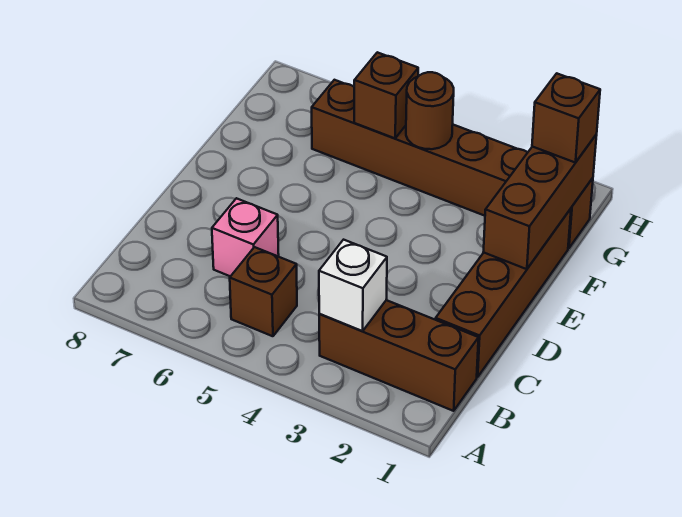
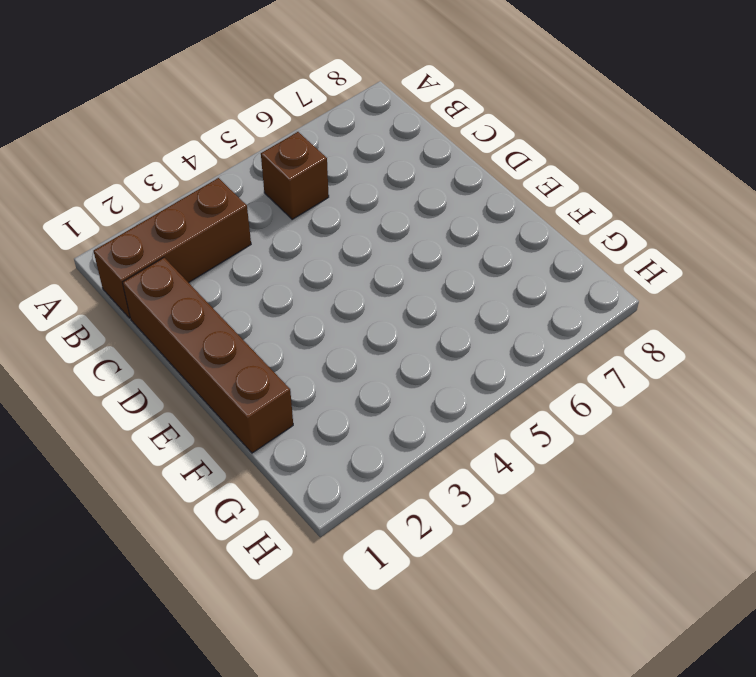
none -> pink 1x1 brick [212,198,279,276]
none -> brown 1x6 brick [312,80,593,248]

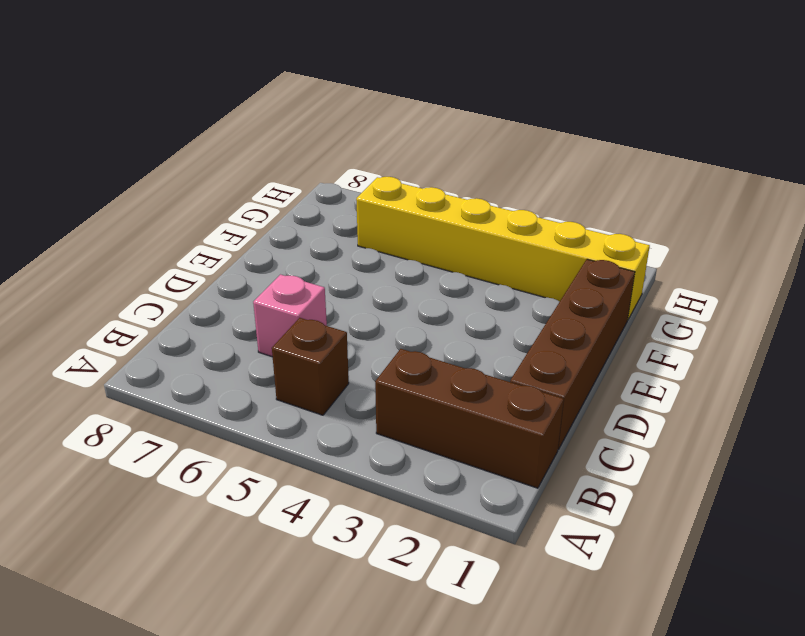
yellow 1x6 brick [356,177,650,319] -> brown 1x6 brick [312,80,593,248]
none -> white 1x1 brick [319,240,387,331]
none -> brown 1x3 brick [484,134,597,269]

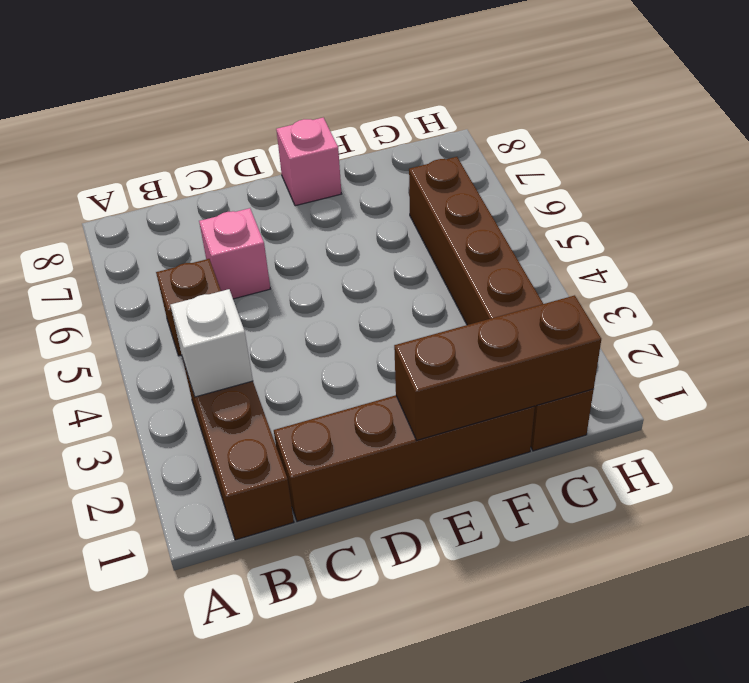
pink 1x1 brick [276,118,341,206] -> none
none -> brown 1x1 round brick [406,72,454,149]
none -> brown 1x1 brick [354,52,418,138]

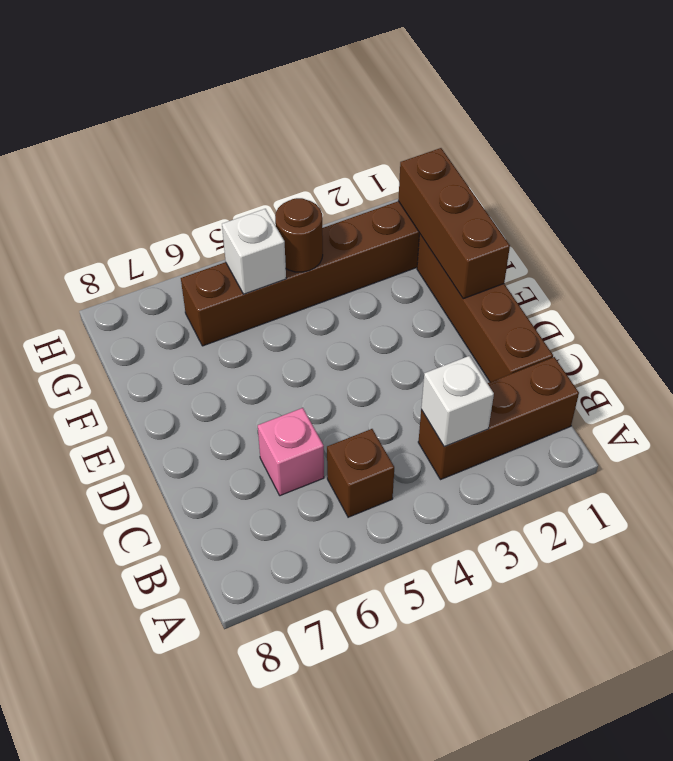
white 1x1 brick [222,209,286,294] -> brown 1x1 brick [354,52,418,138]
none -> brown 1x1 brick [532,73,600,163]

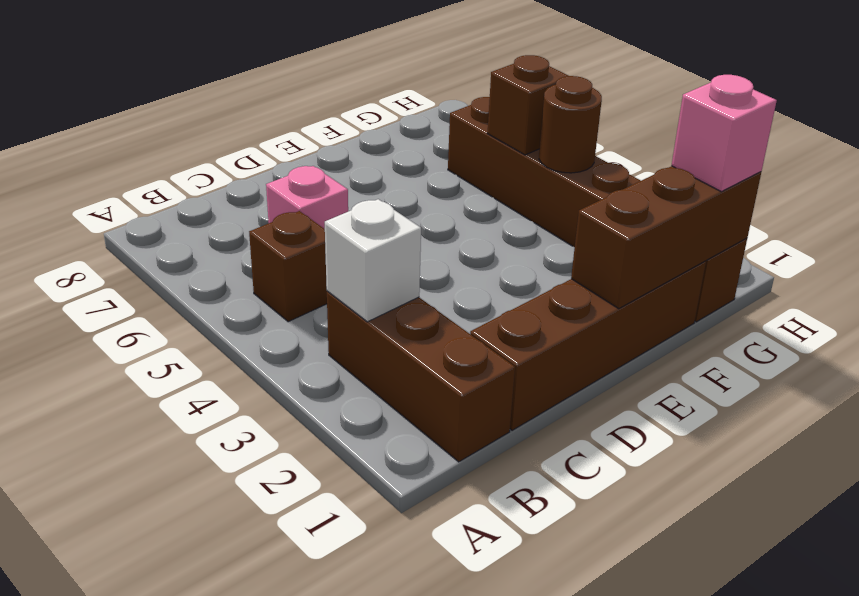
pink 1x1 brick [671,75,777,192] -> brown 1x1 brick [532,73,600,163]

